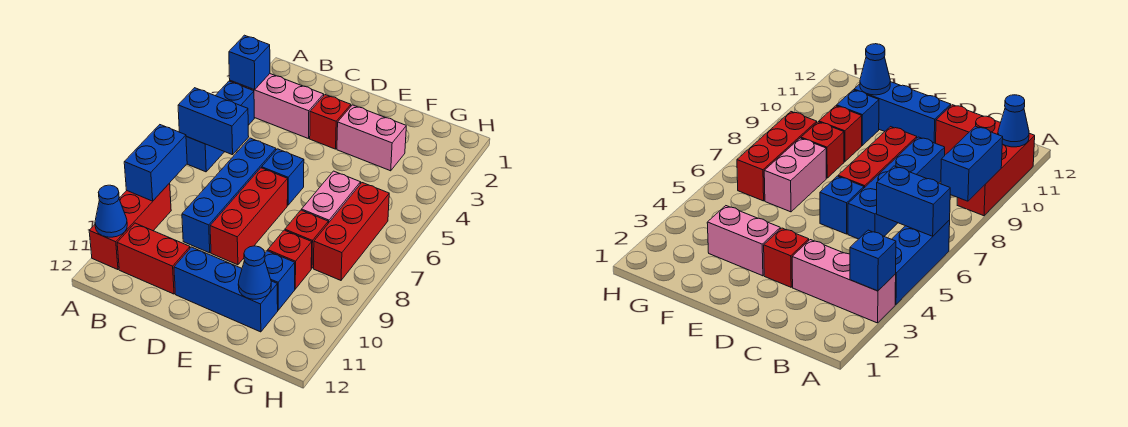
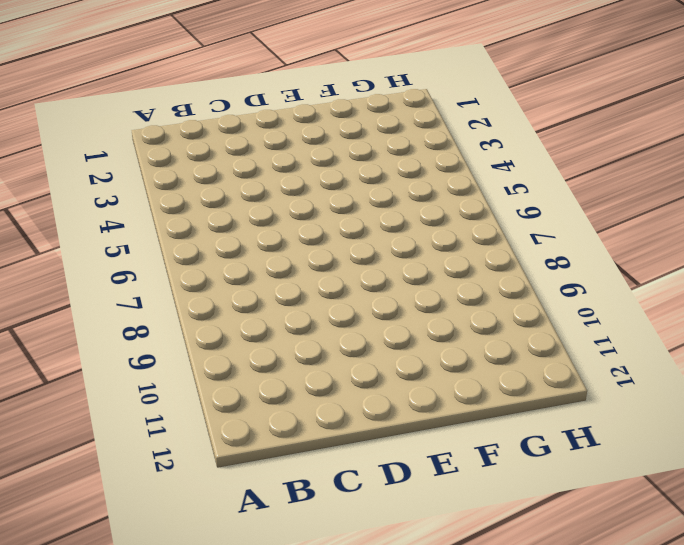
none -> pink 1x3 brick [230,74,324,139]
none -> blue 1x3 brick [186,81,254,172]
none -> red 1x3 brick [89,183,171,270]

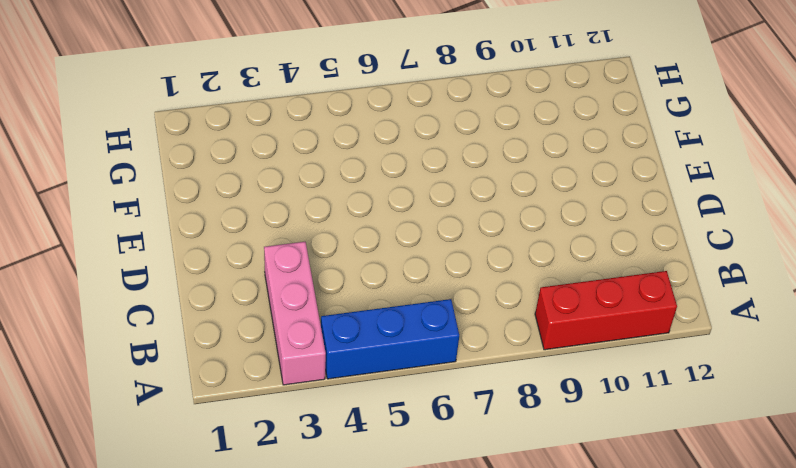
none -> red 1x2 brick [117,223,190,294]
none -> blue 1x4 brick [182,138,276,253]
none -> red 1x1 brick [310,95,351,149]

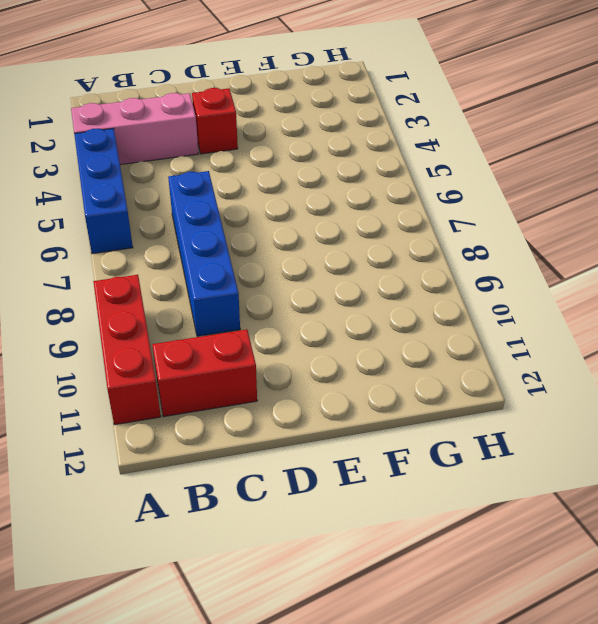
none -> blue 1x1 brick [262,149,304,205]
none -> red 1x3 brick [210,168,288,265]
none -> blue 1x3 brick [174,247,278,332]

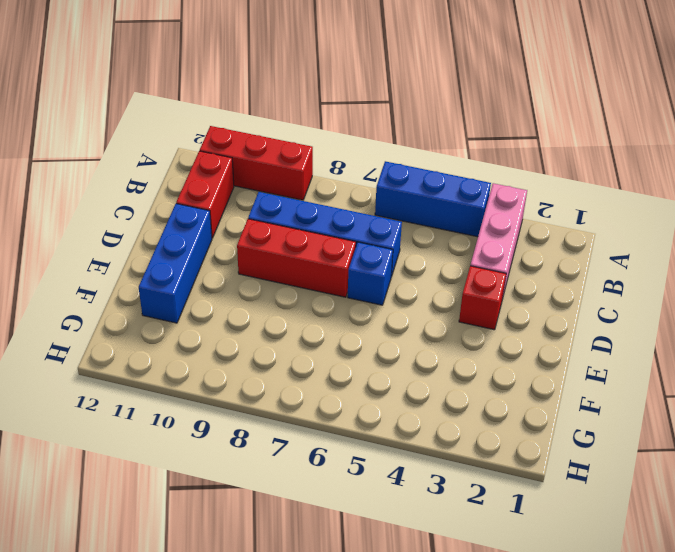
none -> pink 1x2 brick [337,105,406,171]
none -> pink 1x2 brick [302,171,361,223]
none -> red 1x1 brick [285,210,328,268]

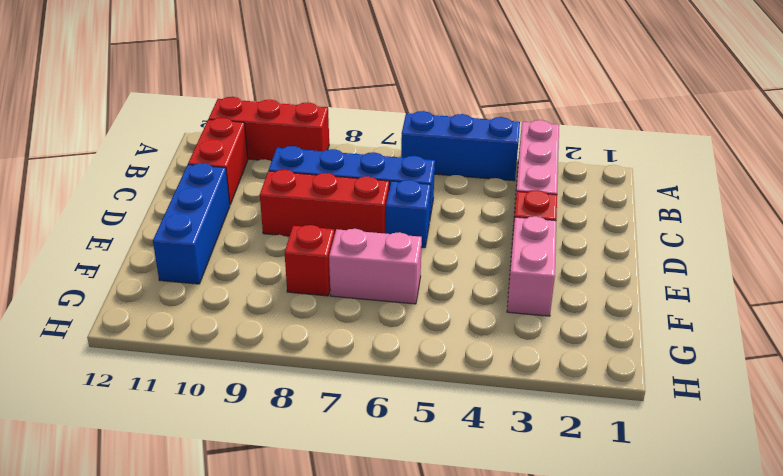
none -> red 1x1 brick [268,230,312,289]
none -> blue 1x1 brick [265,251,295,310]
none -> red 1x3 brick [314,183,389,280]

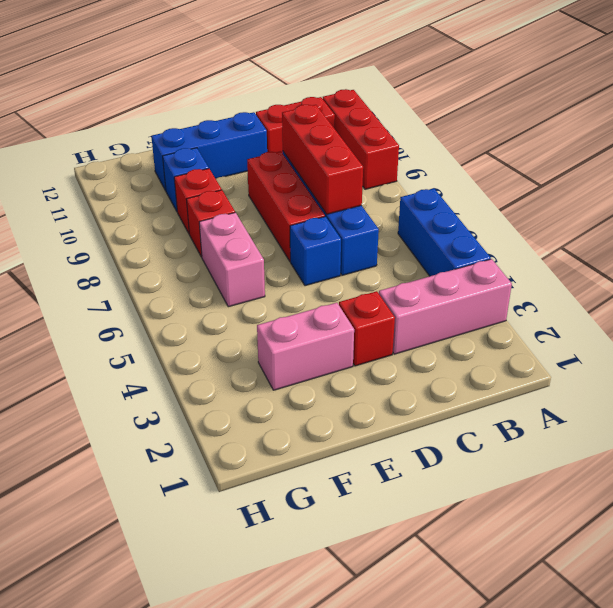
red 1x3 brick [282,105,363,214] -> red 1x3 brick moved to [314,183,389,280]
none -> blue 1x1 brick [229,35,270,90]
none -> blue 1x2 brick [178,88,249,155]
none -> blue 1x2 brick [124,125,187,201]

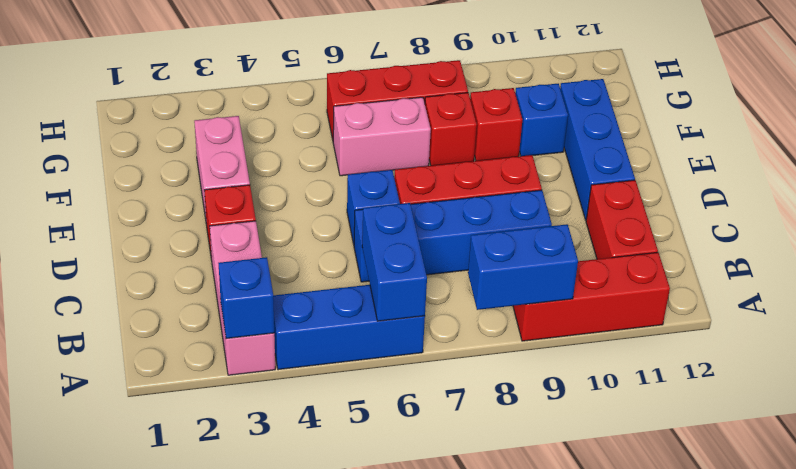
none -> blue 1x1 cone [95,185,127,237]
none -> blue 1x1 cone [238,246,271,299]

